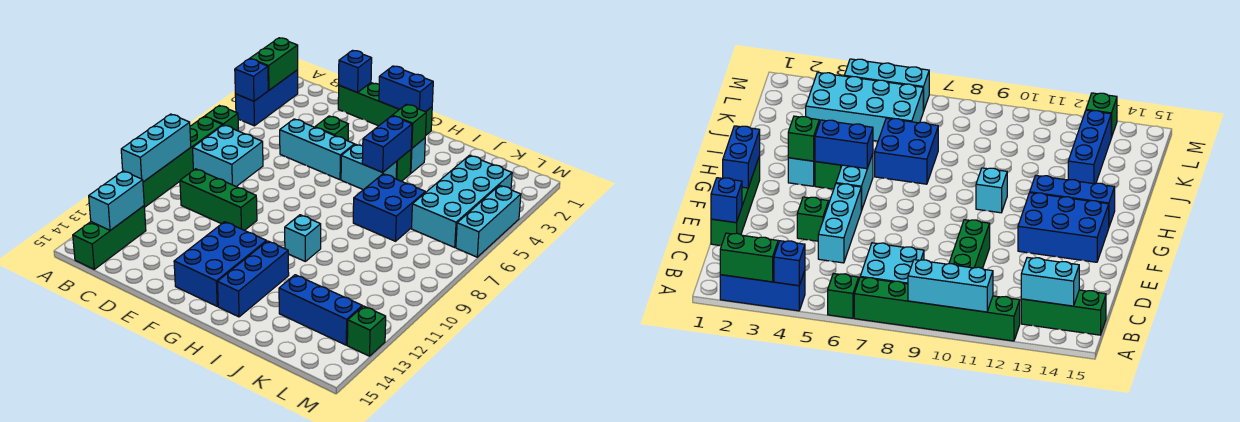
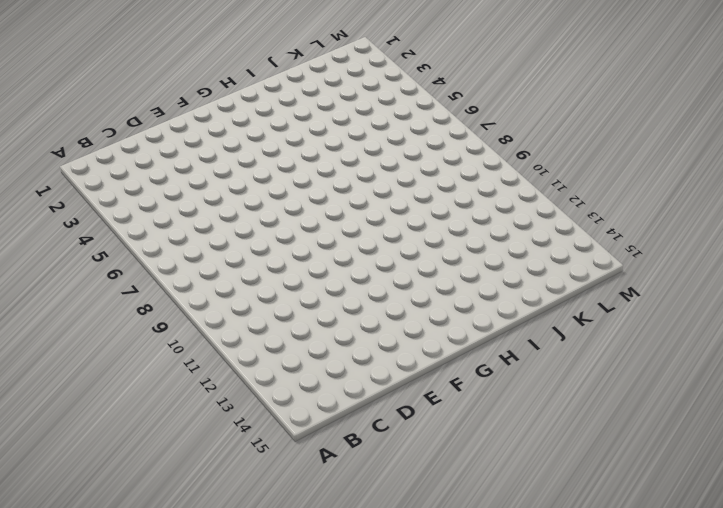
none -> blue 1x3 brick [235,70,298,126]
none -> green 1x1 brick [205,106,239,131]
none -> green 1x6 brick [143,117,223,208]

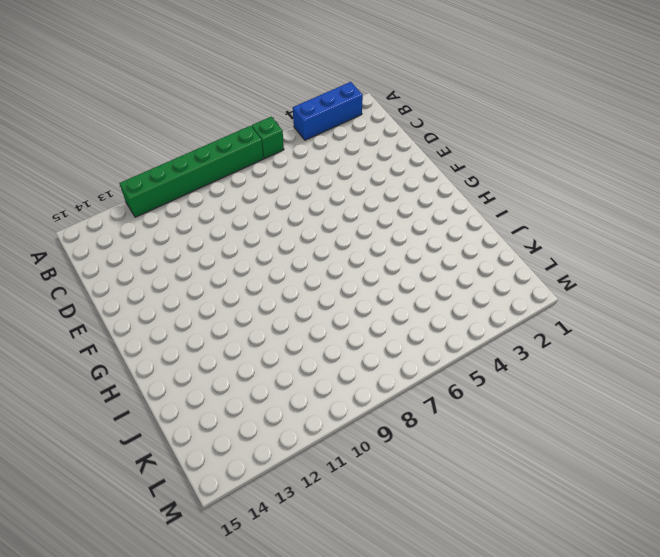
none -> cyan 2x2 brick [193,125,263,187]
none -> green 1x3 brick [73,206,146,269]
none -> green 1x3 brick [180,169,257,230]

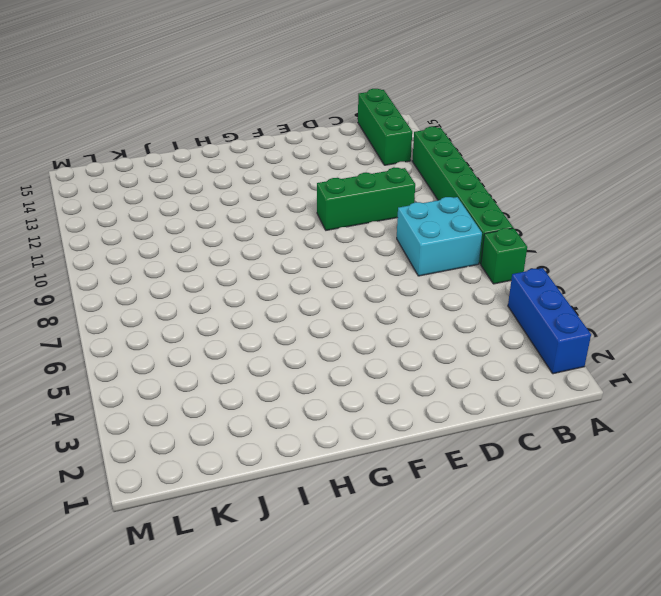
none -> green 1x4 brick [338,83,432,135]
none -> cyan 1x3 brick [280,119,355,180]
none -> green 1x1 brick [315,116,348,141]

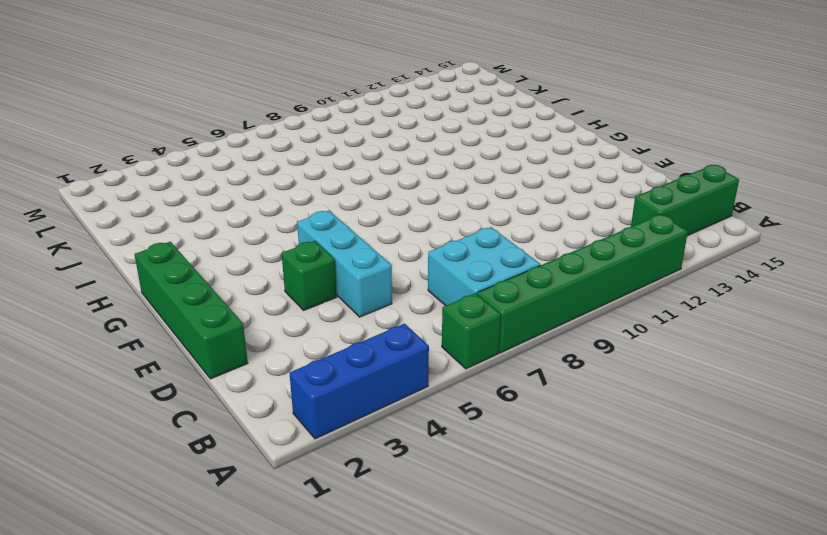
none -> green 1x3 brick [180,169,257,230]
none -> blue 2x3 brick [174,222,266,306]
none -> cyan 1x2 brick [341,144,397,190]

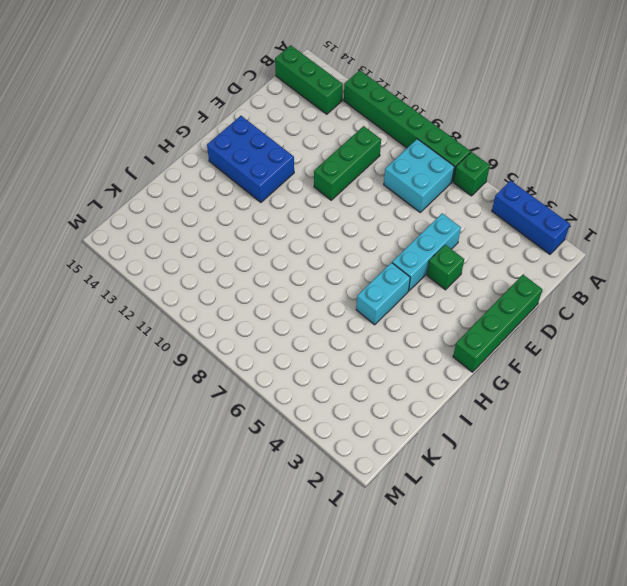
none -> cyan 1x1 brick [410,138,425,173]
none -> green 1x1 brick [396,150,411,181]
none -> cyan 1x1 brick [285,215,321,261]

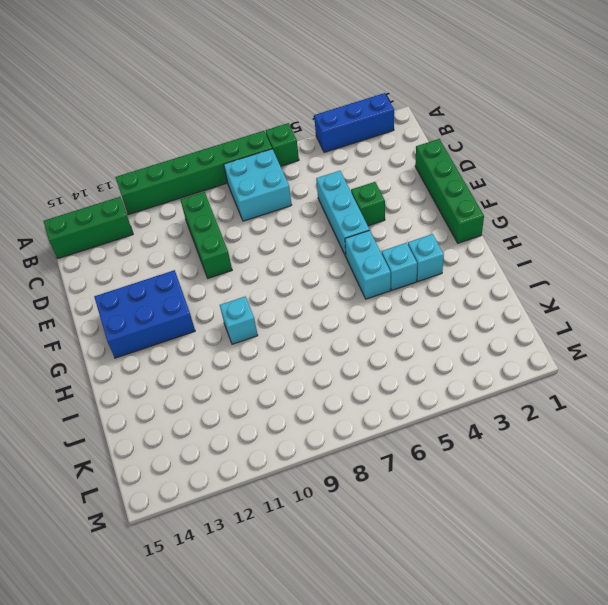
cyan 1x1 brick [382,243,417,290] -> green 1x1 brick [396,150,411,181]
none -> blue 1x3 brick [217,241,289,317]
none -> blue 2x2 brick [353,174,425,241]
none -> blue 1x3 brick [279,275,362,345]

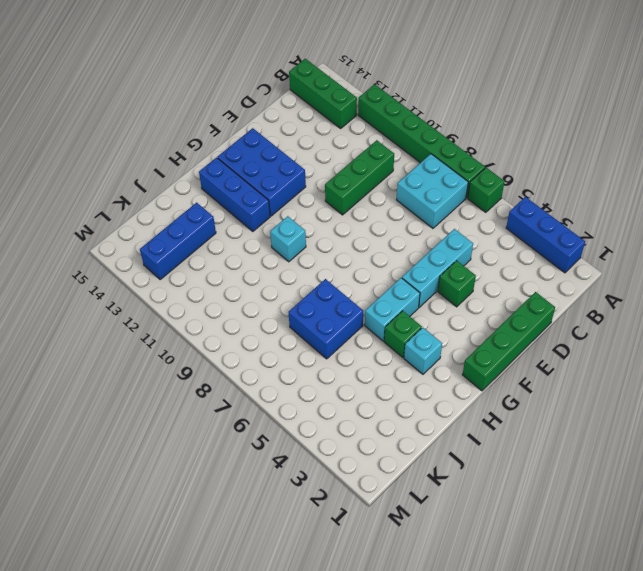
none -> cyan 2x4 brick [412,155,512,247]
none -> cyan 1x3 brick [456,185,521,257]
none -> green 1x1 brick [347,306,386,356]

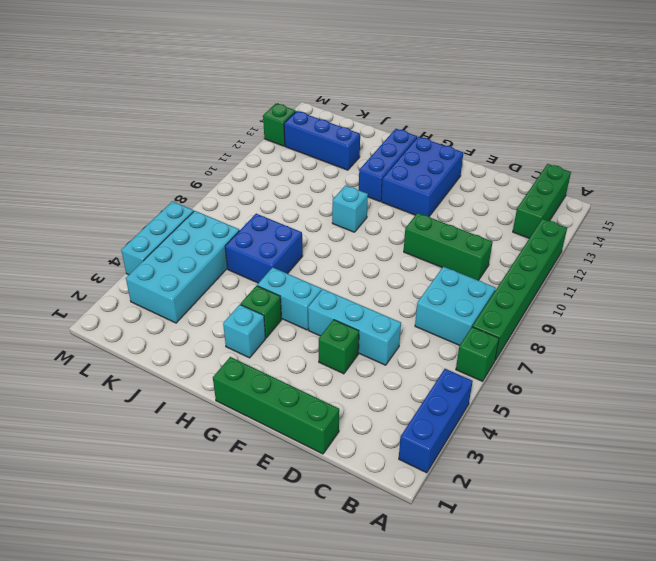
none -> green 1x2 brick [250,38,298,90]
none -> blue 1x1 brick [235,59,268,101]
none -> cyan 1x3 brick [121,114,191,182]

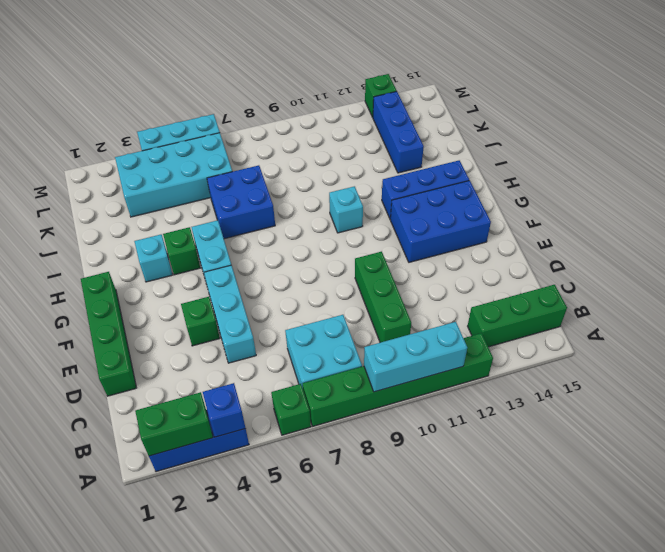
none -> cyan 1x2 brick [89,171,144,230]
none -> blue 1x1 brick [339,50,372,93]
none -> blue 1x2 brick [379,66,433,112]

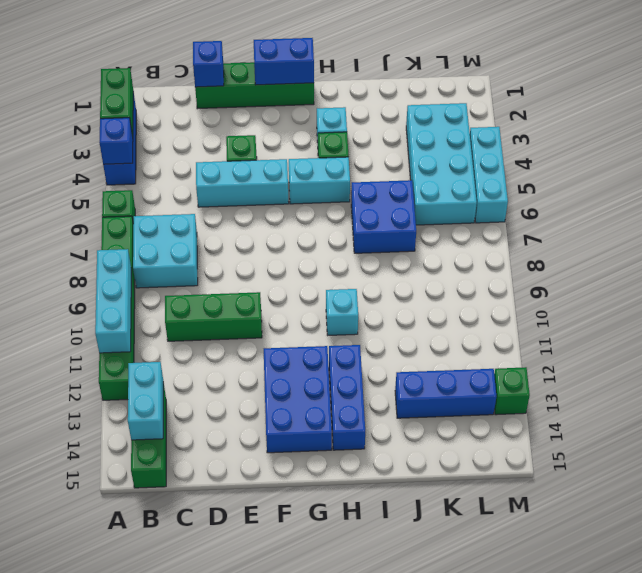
none -> green 1x1 brick [392,104,426,148]
none -> blue 1x2 brick [362,116,412,172]

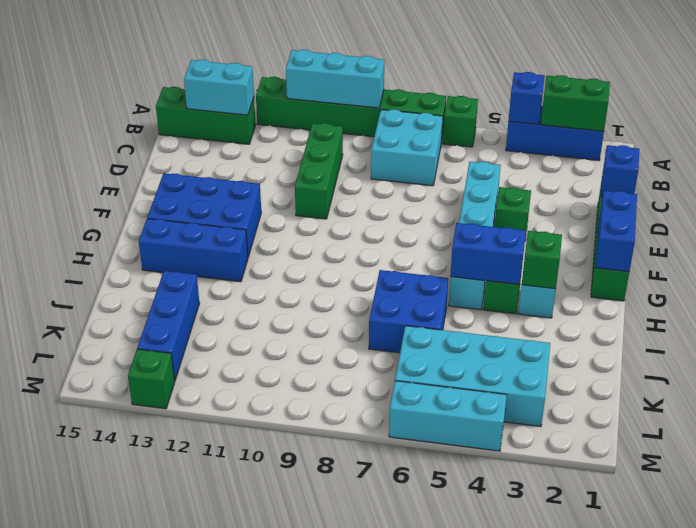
none -> cyan 1x1 brick [285,215,321,261]

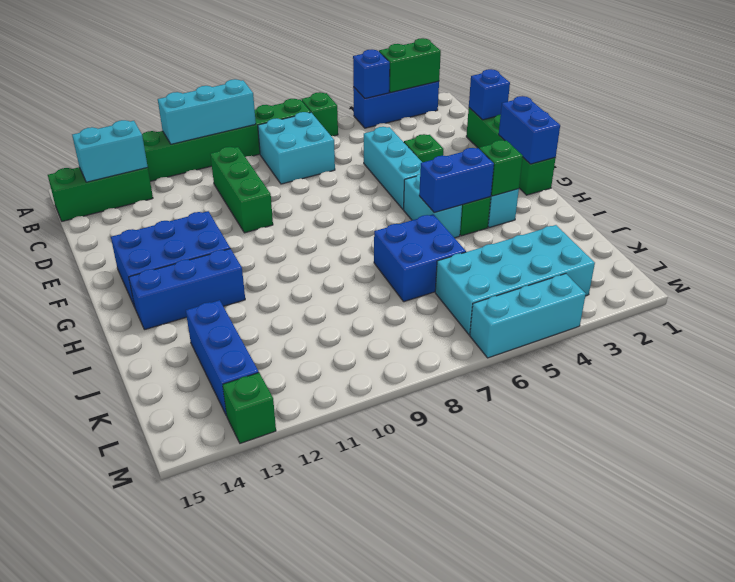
none -> cyan 1x1 brick [285,215,321,261]

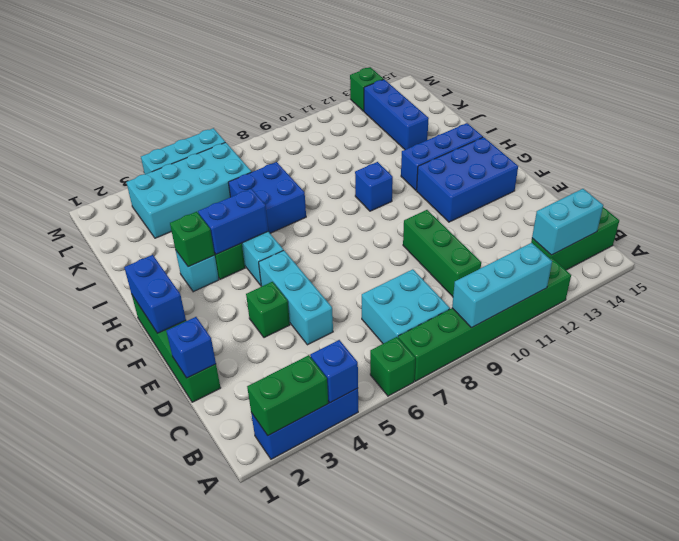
blue 1x1 brick [355,162,393,211] -> cyan 1x1 brick [285,215,321,261]

